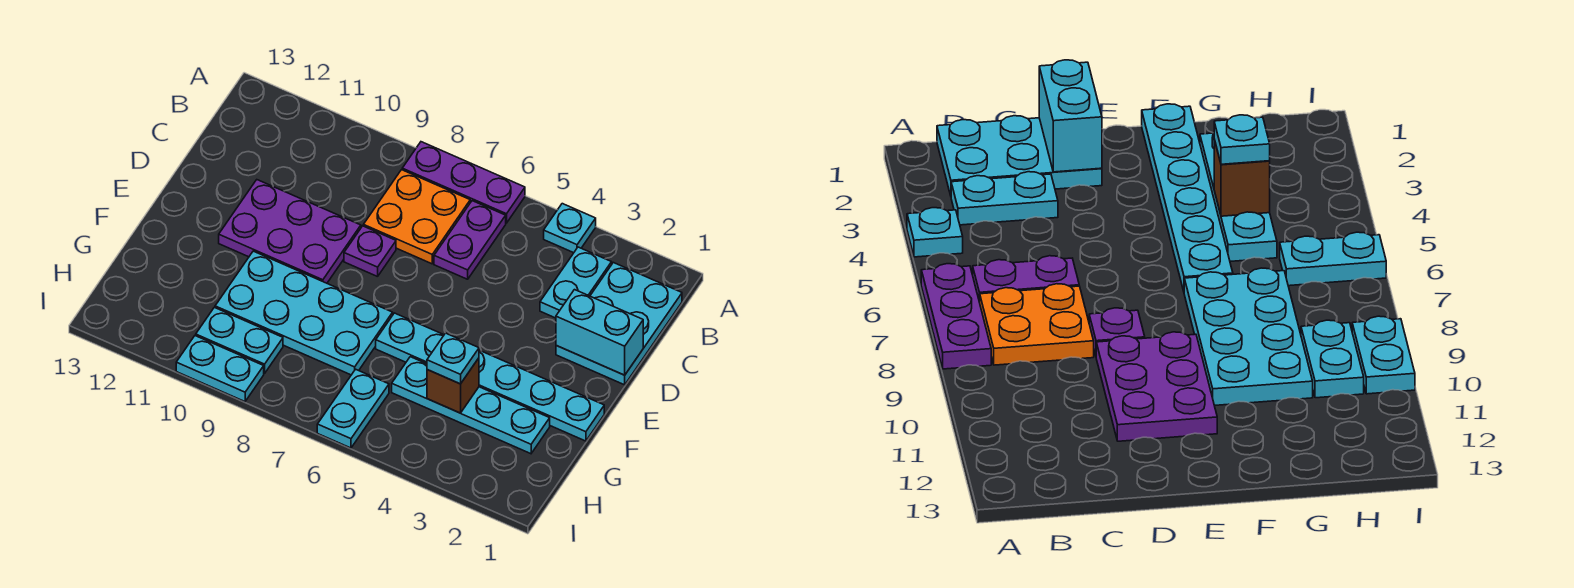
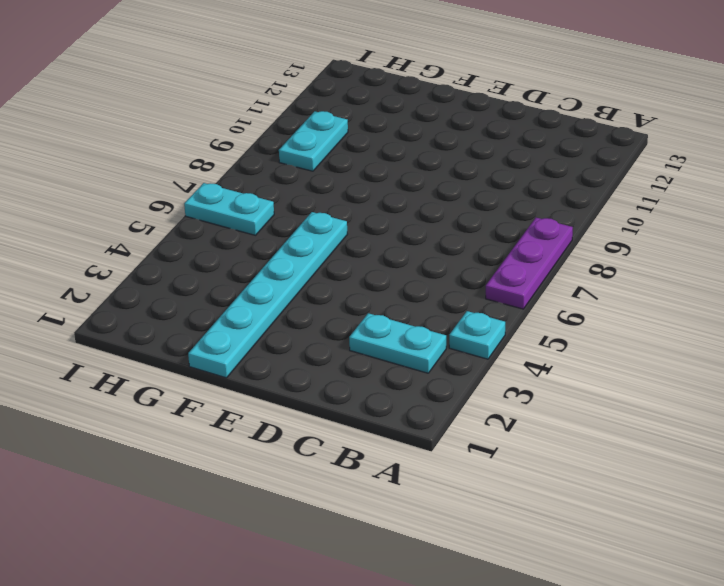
none -> cyan 2x3 plate [556,263,682,385]
none -> purple 1x2 plate [434,201,506,279]
none -> orange 2x2 plate [363,170,470,264]

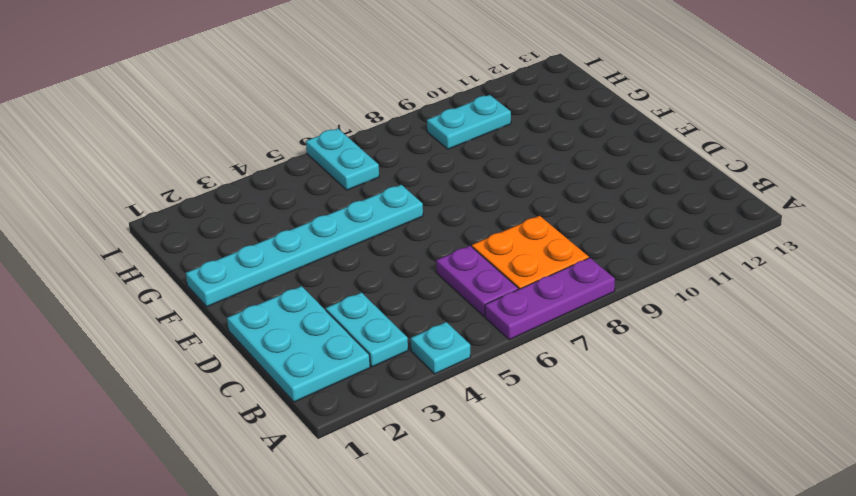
none -> purple 1x1 plate [344,226,396,277]
none -> purple 2x3 plate [219,180,361,283]
none -> cyan 2x4 plate [215,251,393,375]

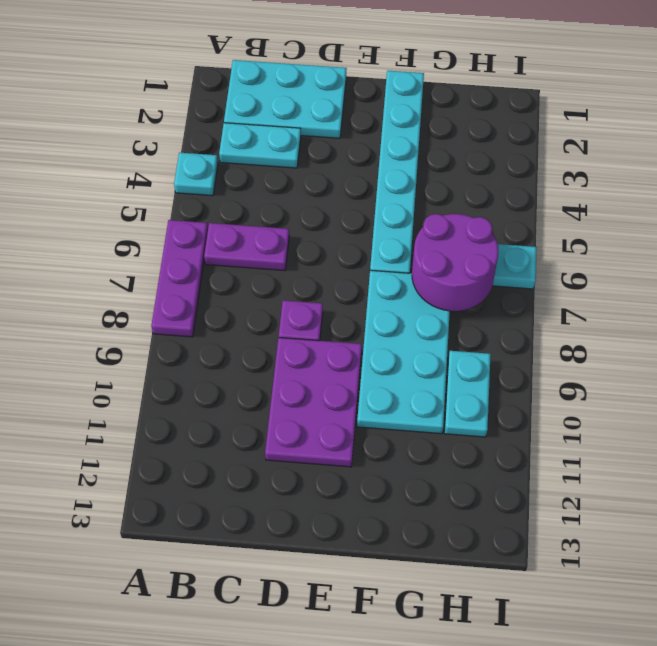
purple 2x2 round brick [412,214,498,311] -> none
none -> orange 2x2 plate [363,170,470,264]
none -> cyan 1x4 plate [392,357,550,454]
none -> cyan 1x2 plate [176,336,264,402]

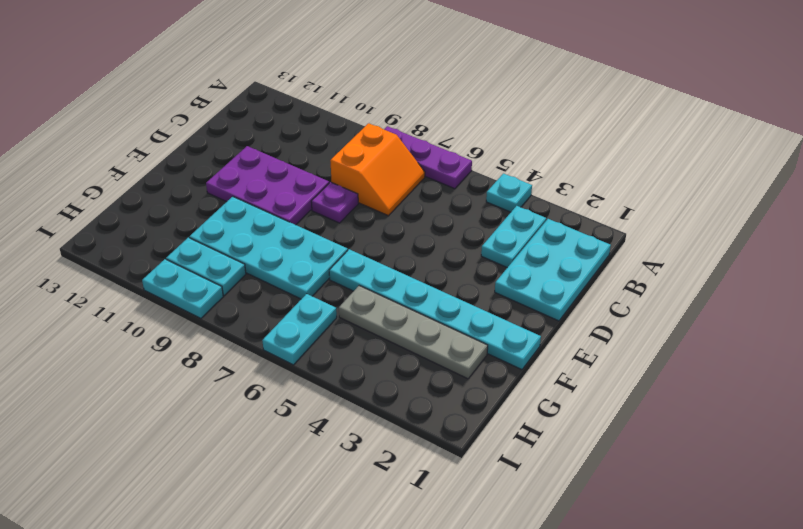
orange 2x2 slope [330,123,425,216] -> orange 2x2 plate [363,170,470,264]
grey 1x4 plate [339,286,488,379] -> cyan 1x4 plate [392,357,550,454]
none -> purple 1x2 plate [434,201,506,279]
none -> cyan 1x2 brick [556,290,643,375]
none -> brown 1x1 brick [427,358,479,413]

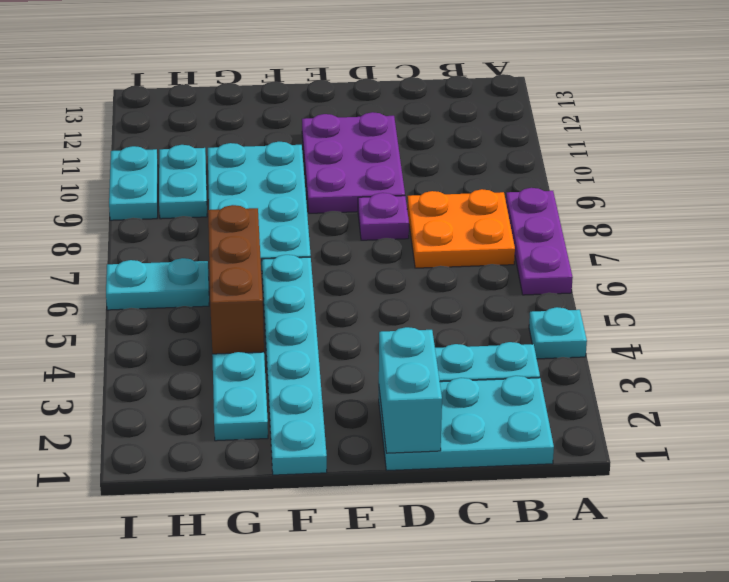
brown 1x3 brick [208,205,264,354] -> brown 1x1 brick [427,358,479,413]
none -> purple 1x2 plate [434,201,506,279]
none -> cyan 1x1 plate [427,333,479,384]

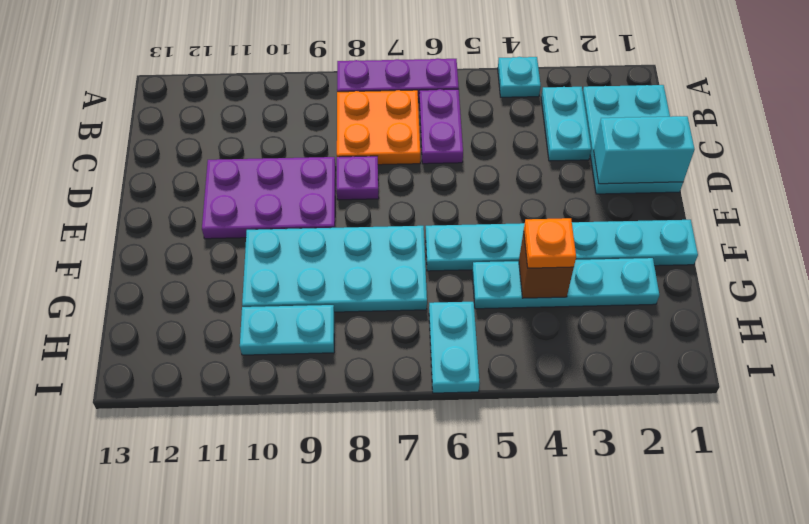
orange 1x1 plate [524,218,576,268] -> cyan 1x1 plate [427,333,479,384]
none -> cyan 1x2 plate [176,336,264,402]

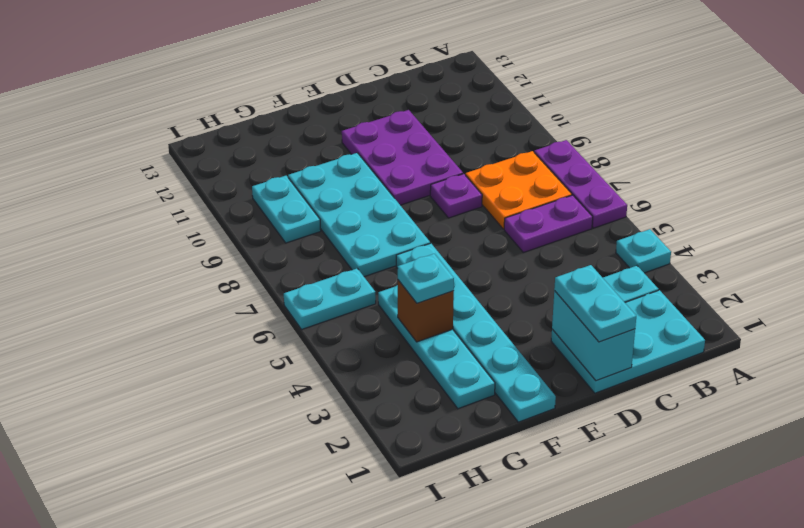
cyan 1x2 plate [554,265,636,342] -> cyan 1x2 plate moved to [176,336,264,402]

